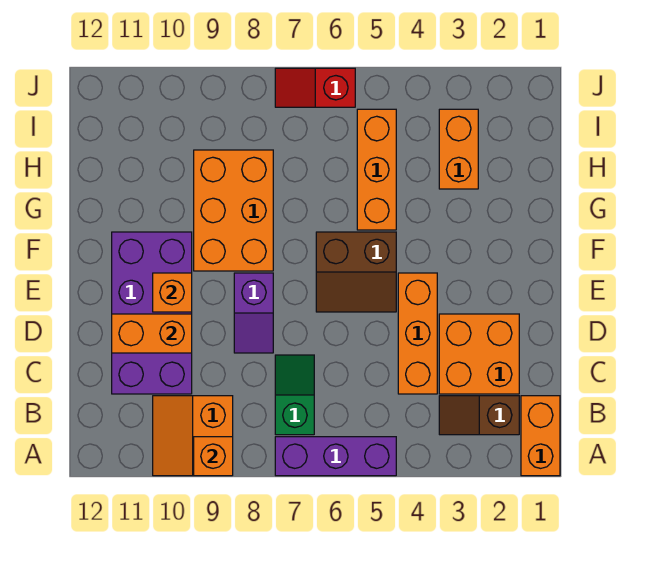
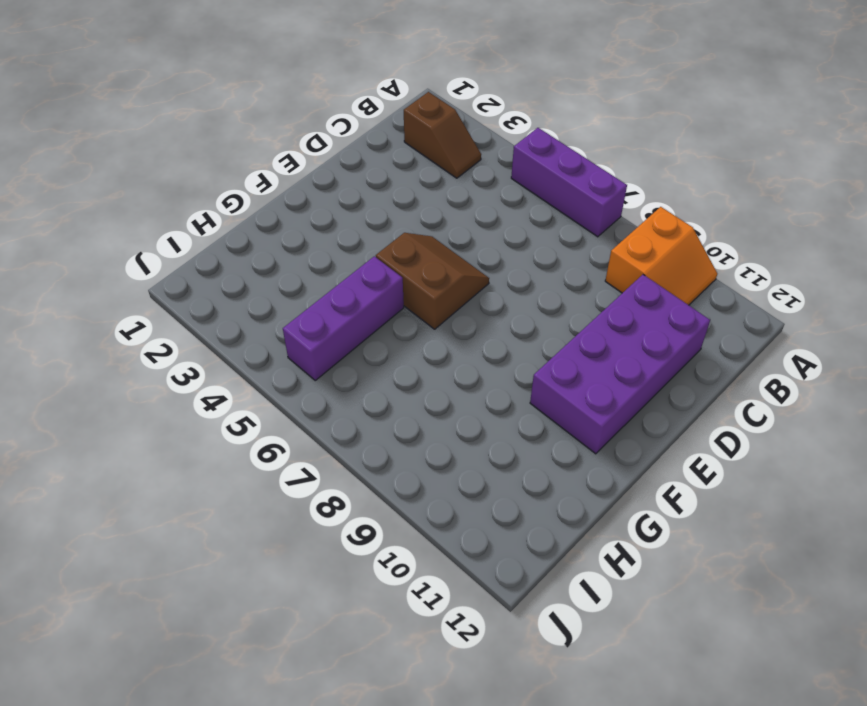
purple 1x3 brick [283,256,404,380] -> orange 1x3 brick [357,109,396,230]
none -> orange 1x2 brick [521,396,560,476]
none -> green 1x2 slope [275,355,314,435]
none -> orange 2x2 brick [439,314,519,394]

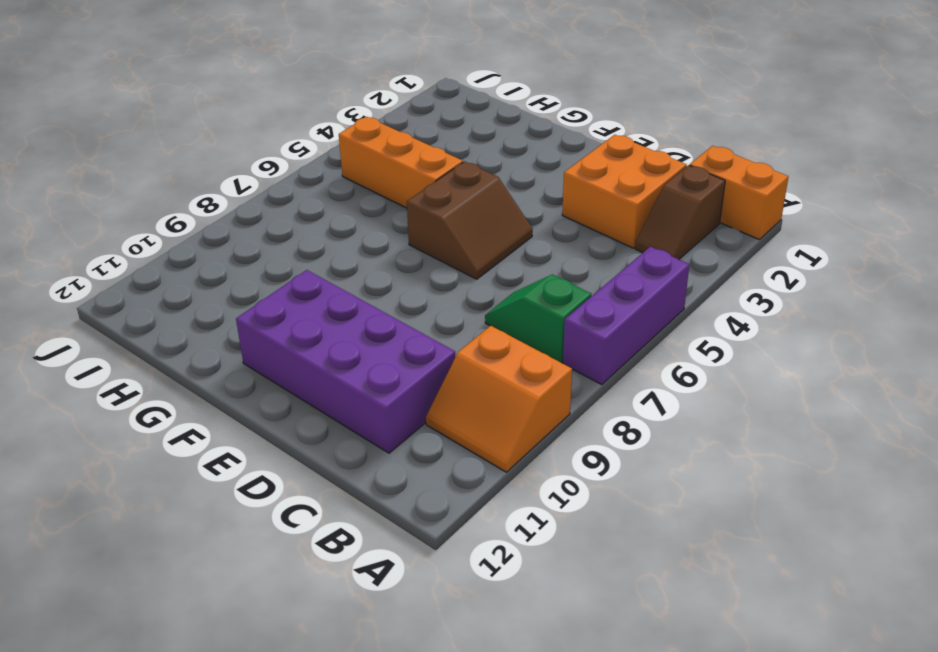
none -> orange 1x3 brick [398,273,437,394]
none -> purple 1x2 slope [234,273,273,353]
none -> orange 2x3 brick [194,150,273,271]

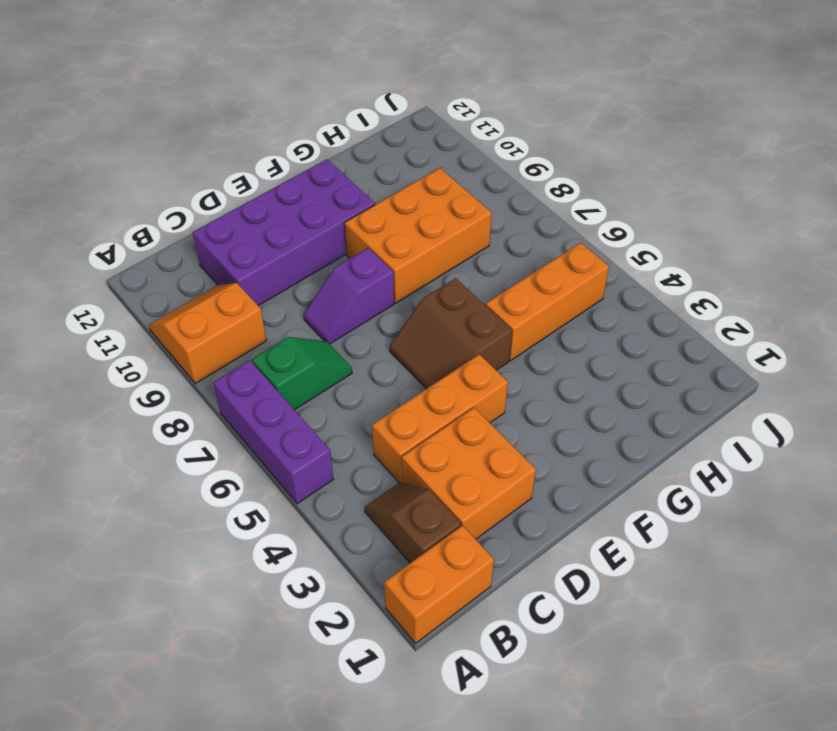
none -> orange 1x2 brick [439,109,478,189]
none -> red 1x2 slope [275,68,355,107]
none -> orange 1x1 brick [194,437,233,476]

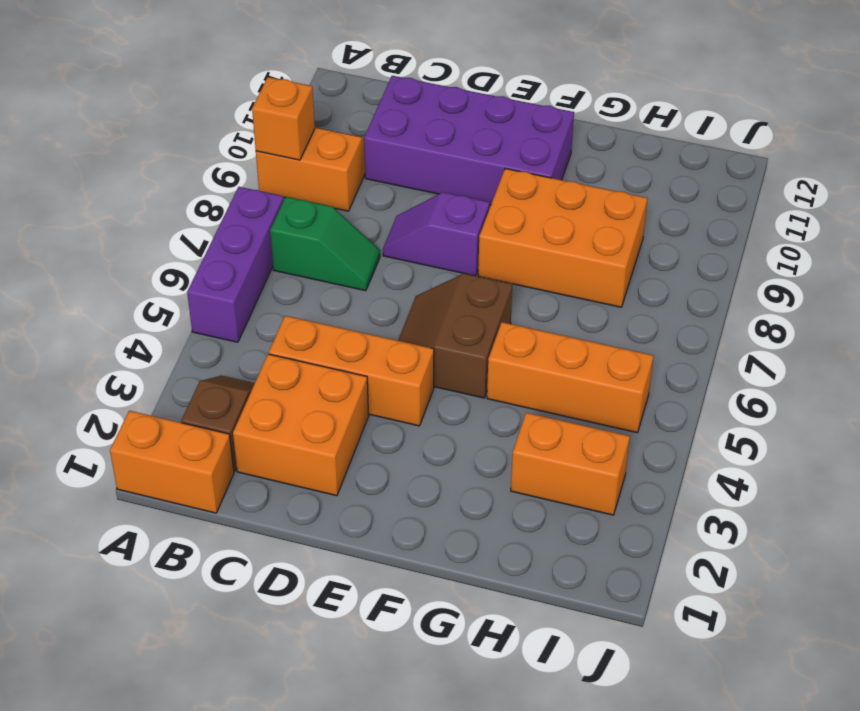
none -> red 1x2 slope [275,68,355,107]
none -> orange 1x2 brick [112,314,192,353]
none -> orange 1x1 brick [153,273,192,312]

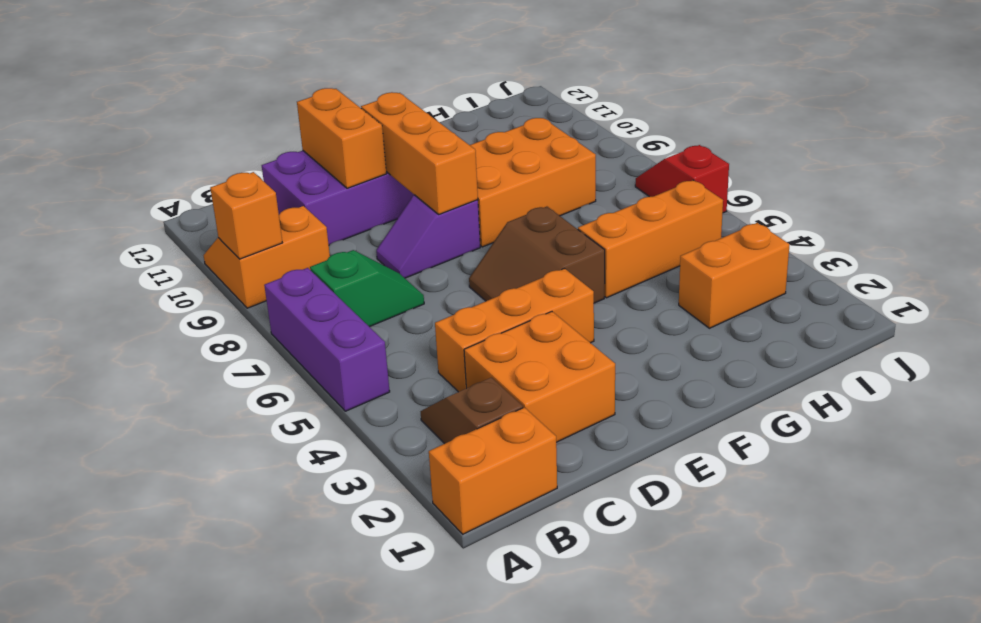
orange 1x3 brick [361,92,478,214] -> orange 1x1 brick [153,273,192,312]

